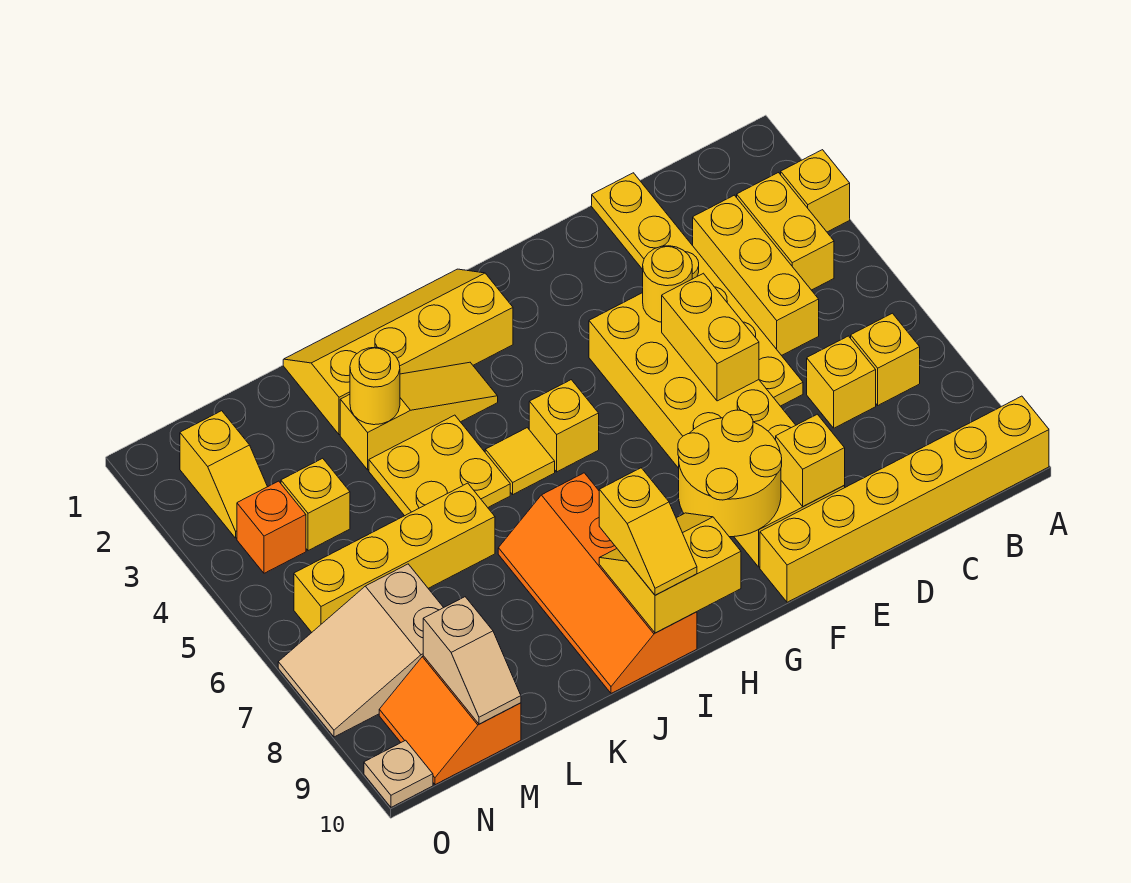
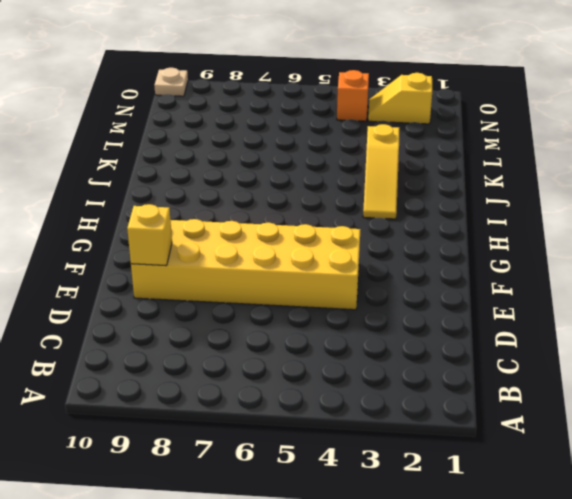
none -> yellow 1x1 brick [781,150,850,232]
none -> yellow 1x6 brick [760,396,1049,602]
none -> yellow 1x2 brick [737,173,834,290]

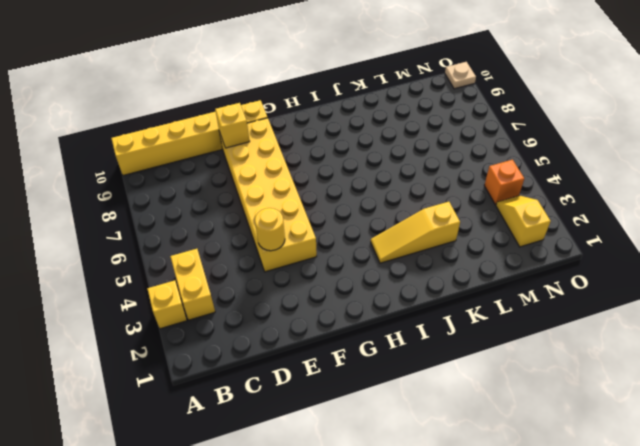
none -> yellow 1x1 brick [851,313,920,405]
none -> yellow 1x3 brick [693,195,819,355]
none -> yellow 1x1 brick [807,336,876,428]

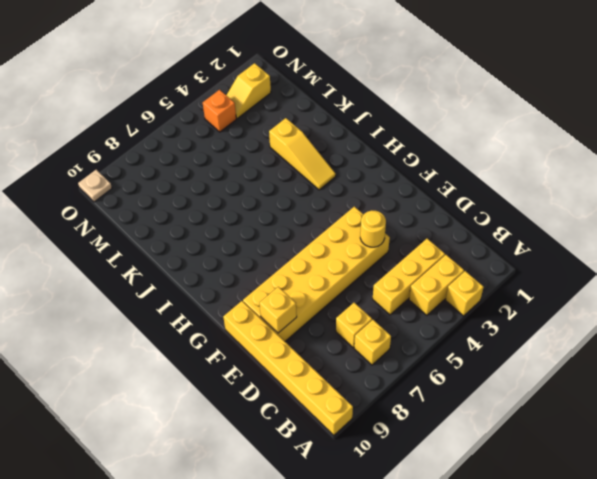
none -> yellow 1x6 plate [592,173,803,406]
none -> yellow 2x4 slope [283,269,513,435]
none -> yellow 1x1 brick [529,380,599,472]

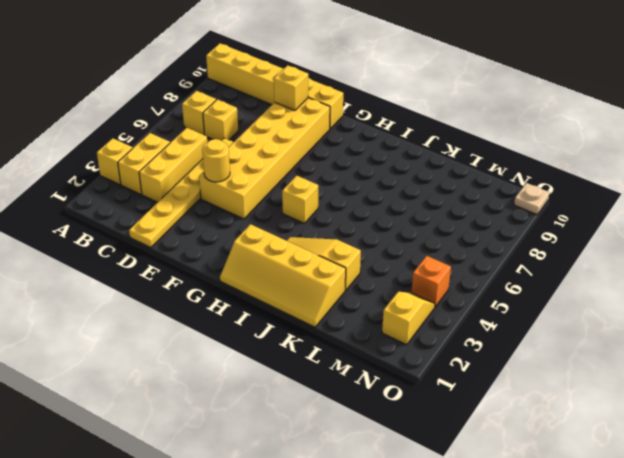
none -> yellow 1x1 tile [485,428,555,494]
none -> orange 2x4 slope [498,473,697,693]
none -> yellow 2x2 plate [369,415,510,516]

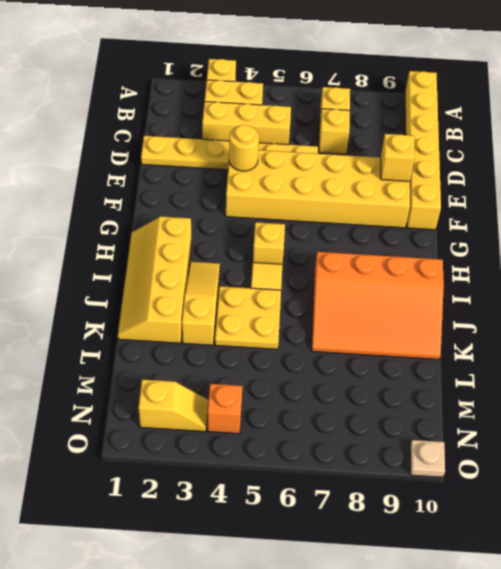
orange 3x4 slope [312,252,444,359] -> orange 2x4 slope [498,473,697,693]
none -> yellow 1x4 brick [294,483,495,632]
none -> yellow 1x1 brick [281,458,350,551]
none -> tan 2x3 slope [278,564,444,737]

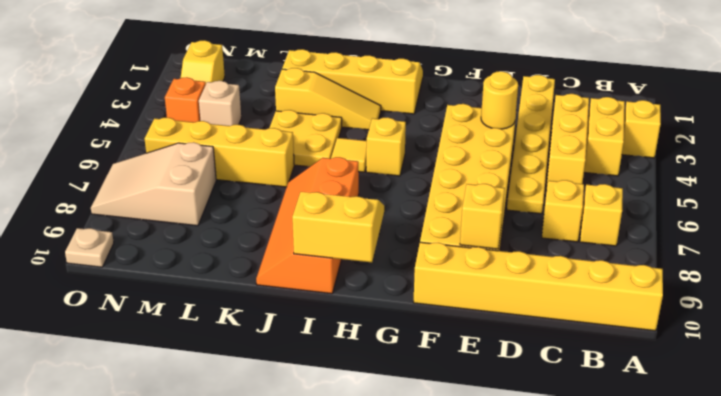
tan 1x1 brick [199,81,241,126] -> yellow 1x1 brick [281,458,350,551]
none -> orange 2x2 slope [379,656,521,785]
none -> yellow 1x2 brick [662,273,759,401]
none -> yellow 2x2 round brick [678,410,782,537]

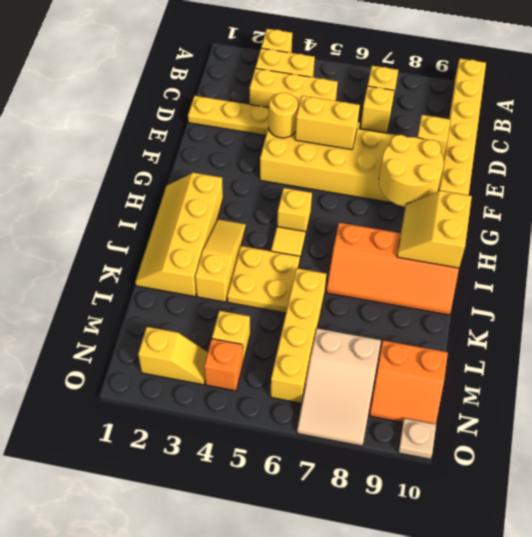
none -> yellow 1x1 round brick [350,347,400,425]
none -> tan 1x2 slope [423,597,521,724]
none -> yellow 1x2 slope [599,468,697,595]

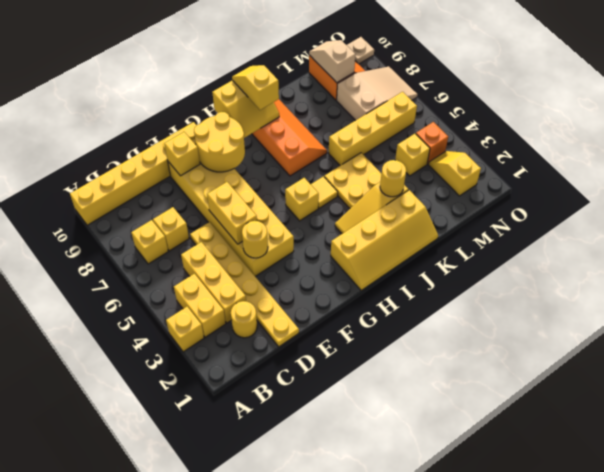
yellow 1x1 round brick [231,301,257,338] -> none

